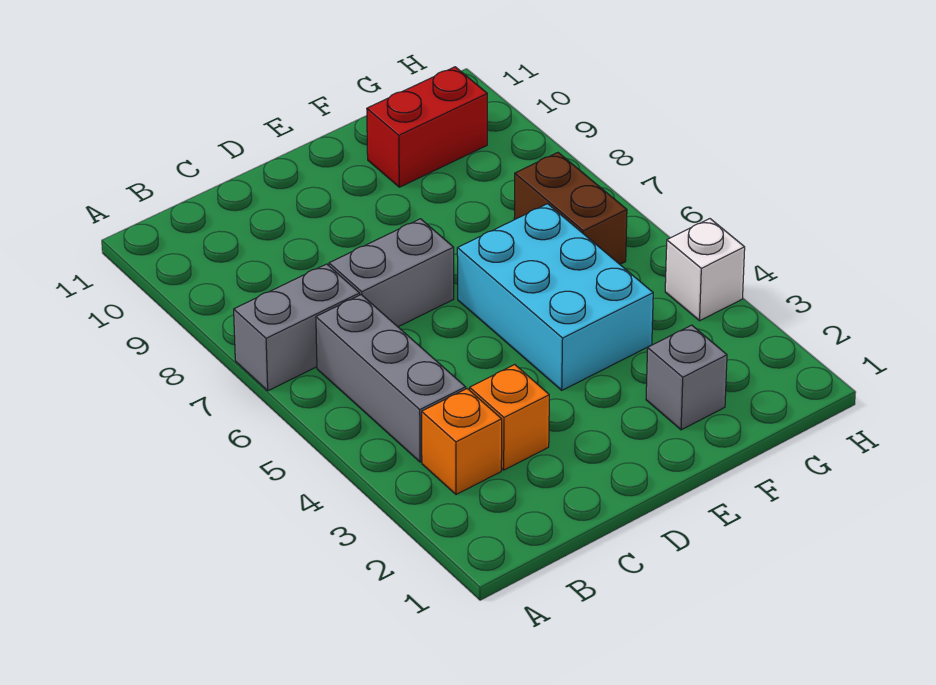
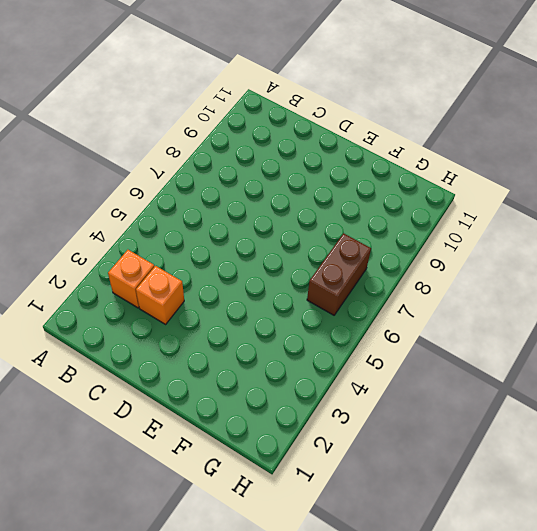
none -> grey 1x2 brick [234,264,360,391]
none -> grey 1x3 brick [316,295,466,462]

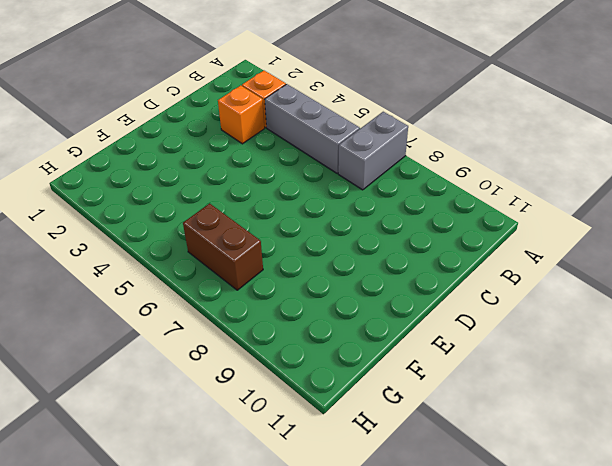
none -> grey 1x2 brick [329,219,454,327]
none -> cyan 2x3 brick [457,204,653,390]

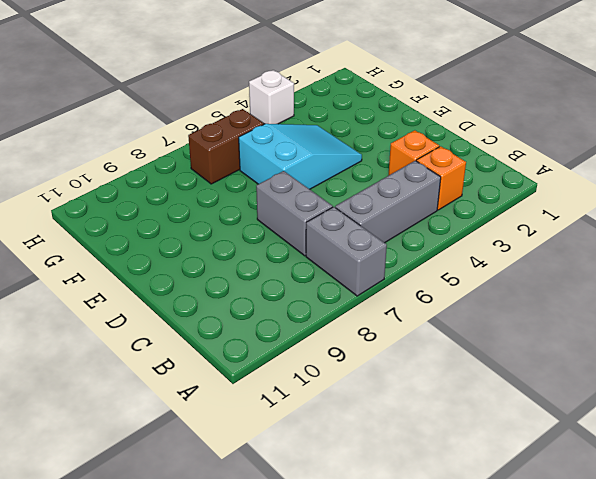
cyan 2x3 slope [239,124,362,189] -> cyan 2x3 brick [457,204,653,390]
none -> grey 1x1 brick [646,325,727,430]
none -> red 1x2 brick [367,67,487,187]

